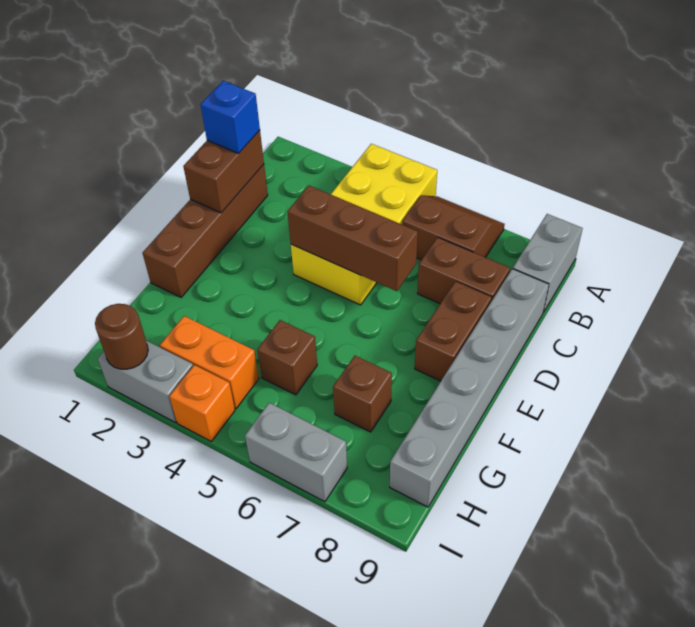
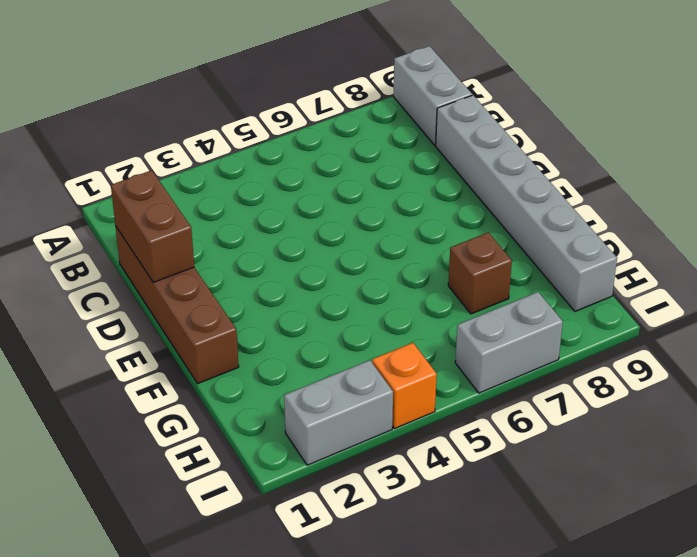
none -> yellow 2x4 brick [291,144,437,305]
none -> brown 2x2 slope [402,195,505,260]
none -> brown 1x2 brick [417,237,510,304]

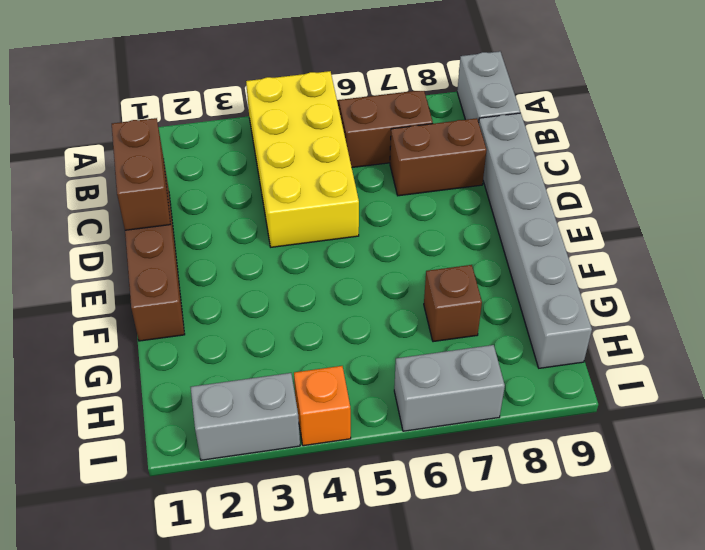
none -> brown 1x2 brick [415,281,492,381]
none -> brown 1x1 brick [257,320,317,395]
none -> orange 1x2 brick [160,316,259,408]

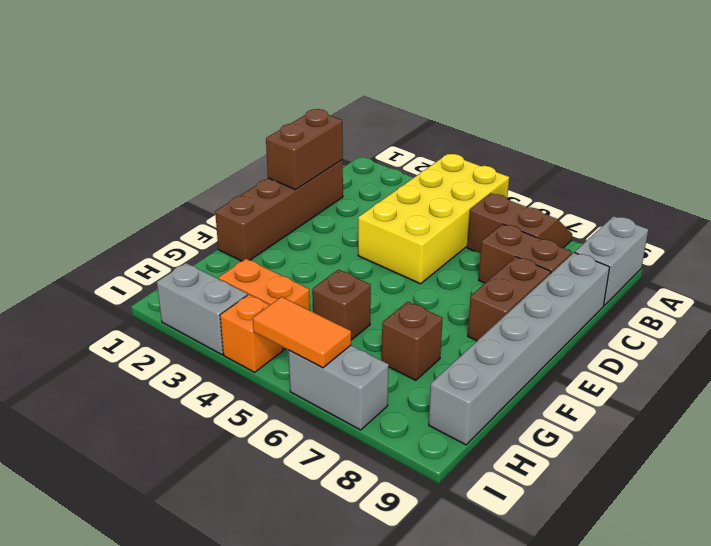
orange 1x2 tile [253,297,351,368] -> none
none -> brown 1x3 brick [287,186,418,291]
none -> brown 1x1 round brick [95,304,148,369]
none -> blue 1x1 brick [201,81,260,153]

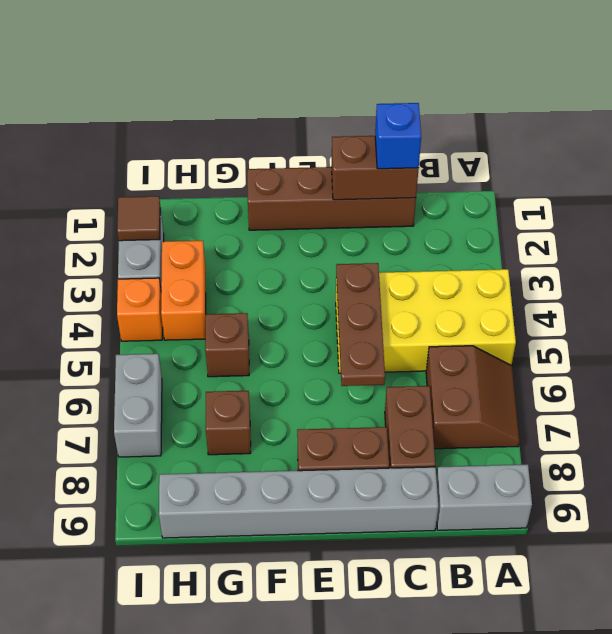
brown 1x3 plate [336,263,385,386] -> brown 1x3 brick [287,186,418,291]
brown 1x1 tile [117,196,160,241] -> brown 1x1 round brick [95,304,148,369]

